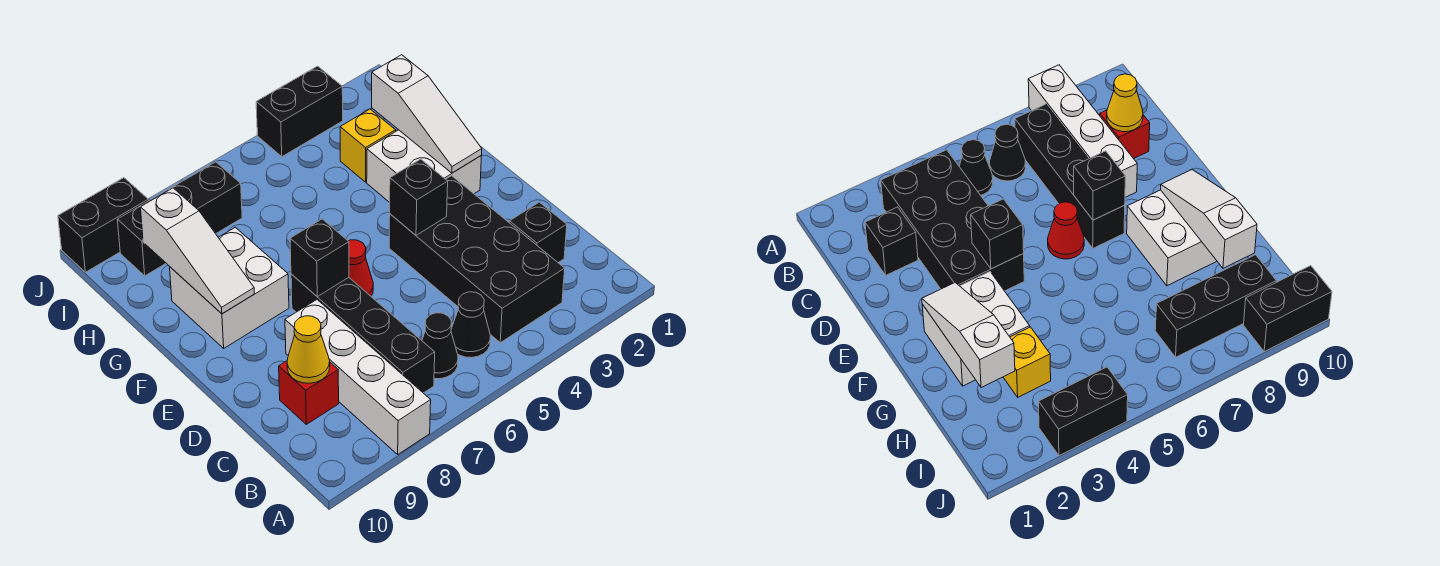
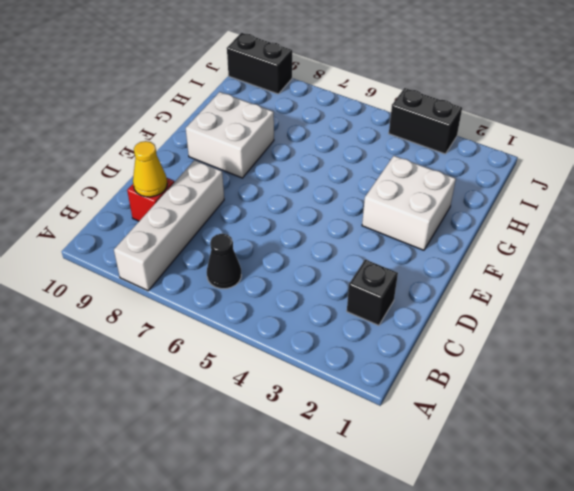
none -> black 2x4 brick [389,176,565,343]
none -> black 1x1 cone [451,292,490,358]
none -> black 1x4 brick [291,274,435,393]

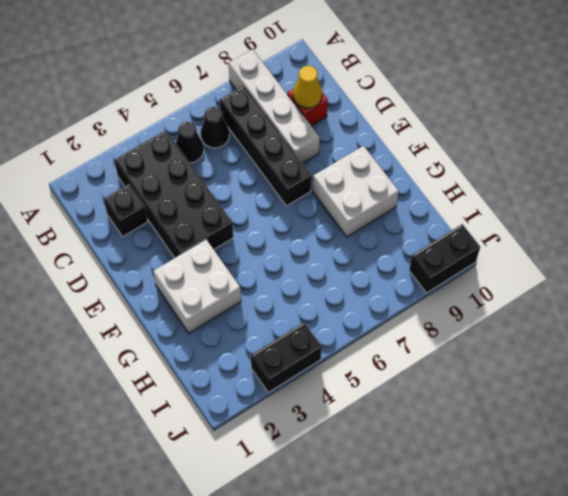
none -> red 1x1 cone [349,240,373,296]
none -> yellow 1x1 brick [340,109,396,182]
none -> black 1x3 brick [117,162,242,276]

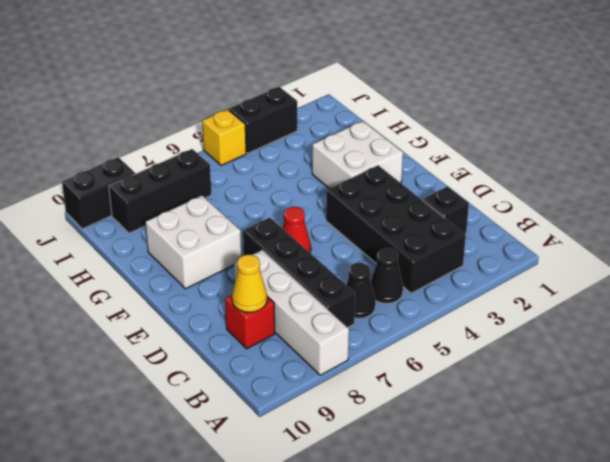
yellow 1x1 brick [202,109,246,166] -> yellow 1x1 brick moved to [340,109,396,182]
none -> black 1x1 brick [390,159,448,235]
none -> black 1x1 brick [290,219,349,297]
none -> white 1x3 slope [372,55,482,173]

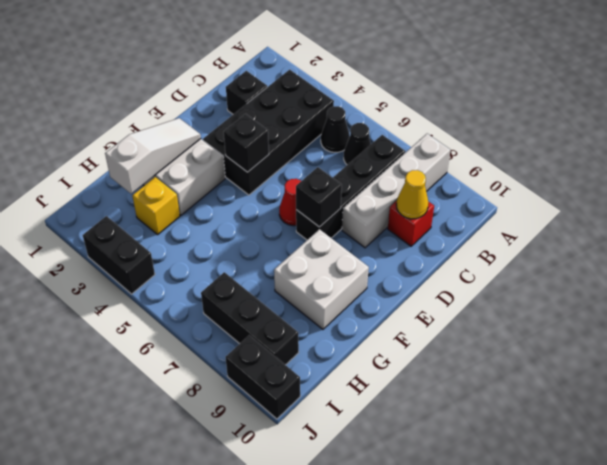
none -> white 1x3 slope [141,188,254,314]

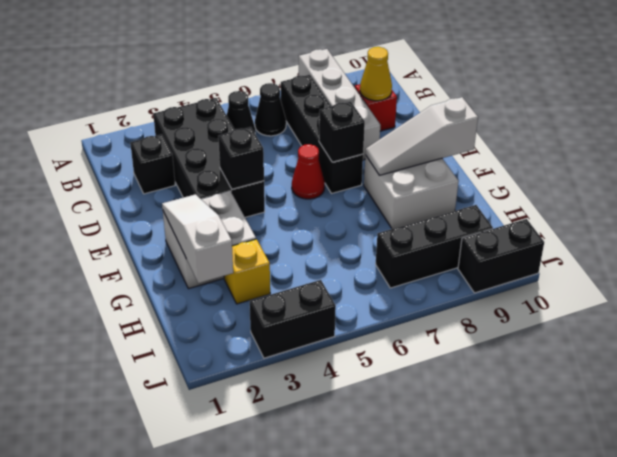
white 1x3 slope [365,97,478,175] -> white 1x3 slope turned to [141,188,254,314]

